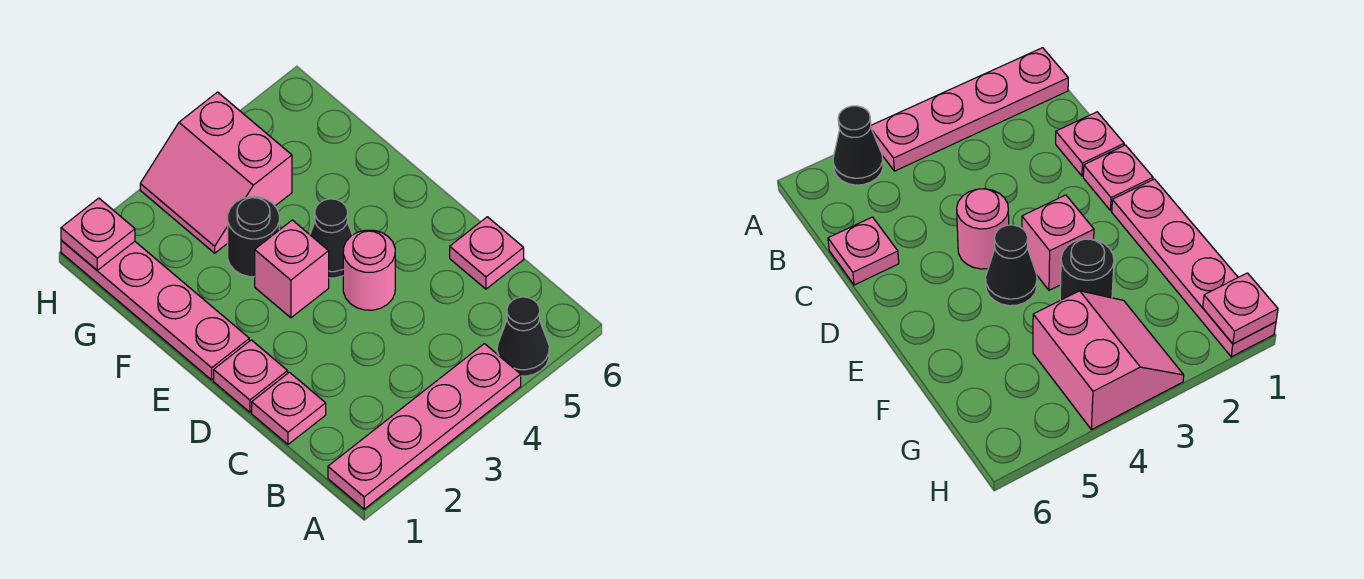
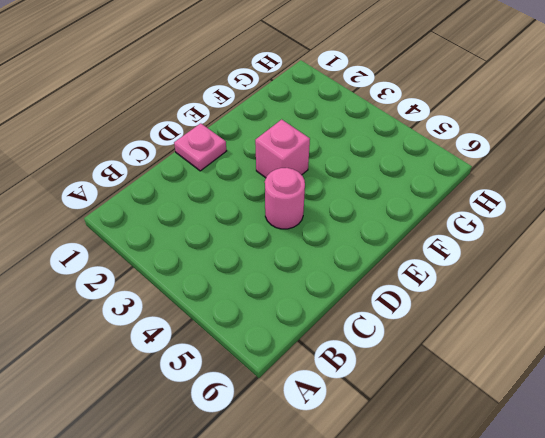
none -> pink 1x4 plate [328,344,521,509]
none -> black 1x1 cone [497,297,549,376]
none -> pink 1x1 plate [252,372,326,444]

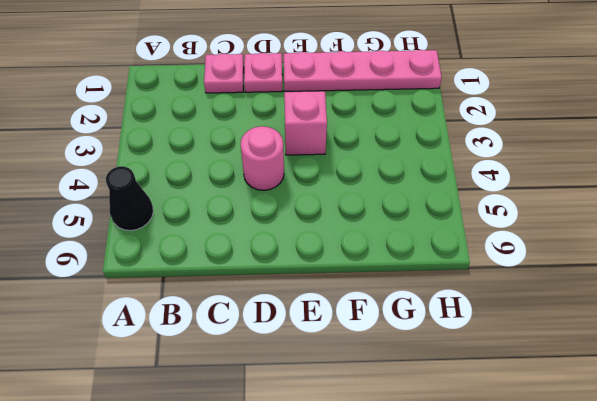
none -> pink 1x4 plate [328,344,521,509]
none -> pink 1x1 plate [450,217,524,289]
none -> black 1x1 cone [310,199,352,278]

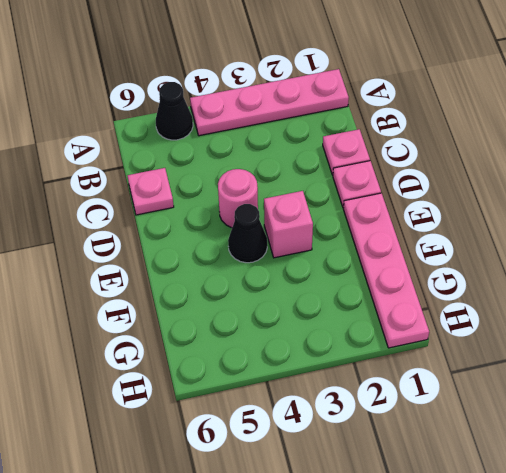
none -> black 1x1 round brick [228,197,279,277]
none -> pink 2x2 slope [140,92,292,253]
none -> pink 1x1 plate [61,198,135,270]

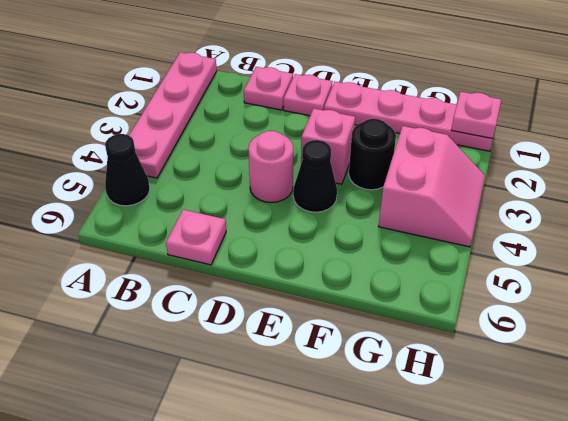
pink 2x2 slope [378,126,485,247] -> pink 2x2 slope turned to [140,92,292,253]

